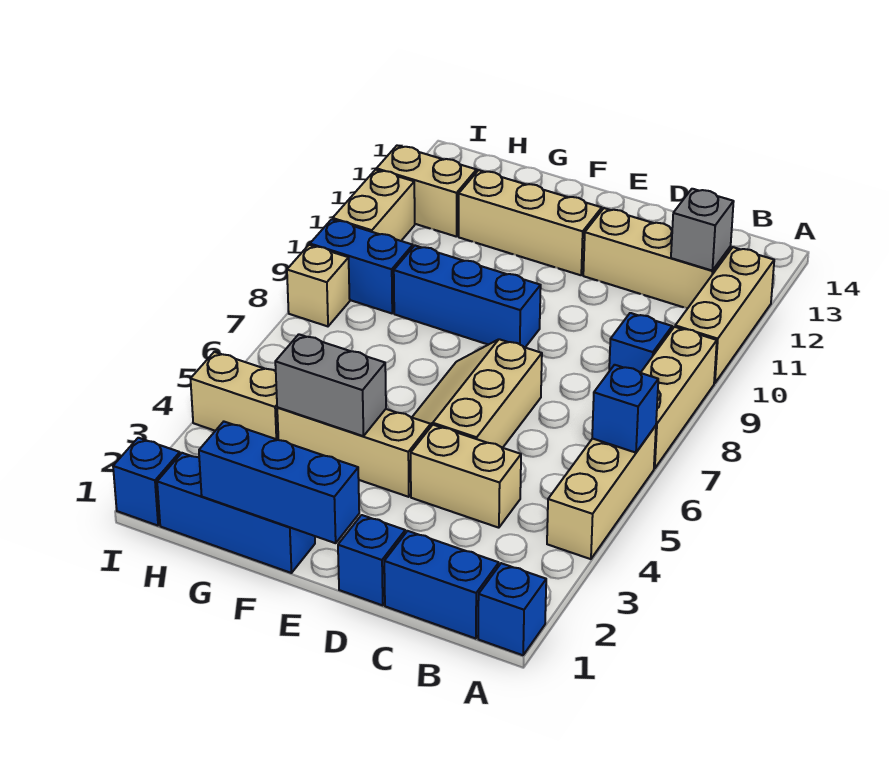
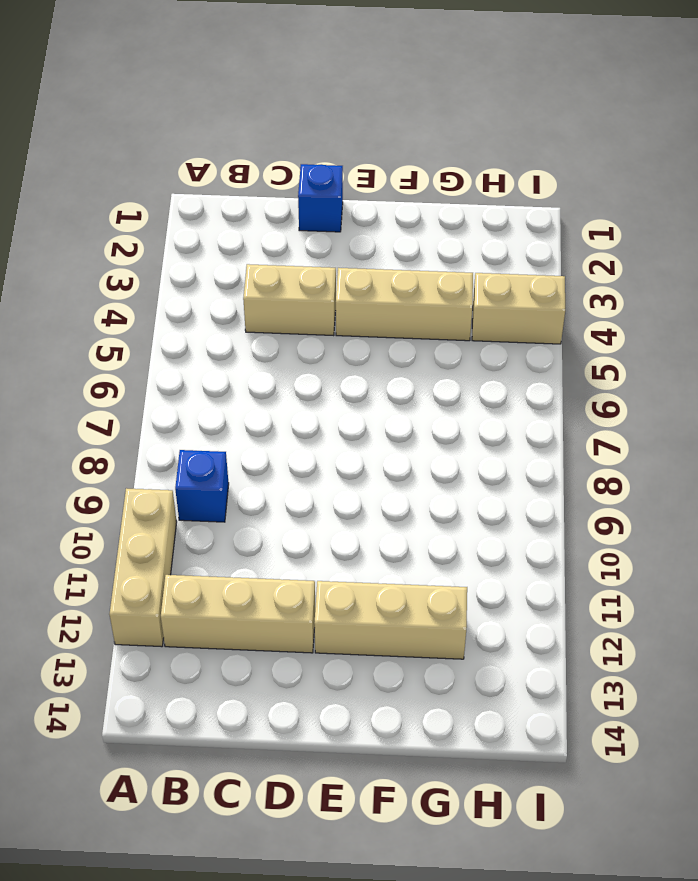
none -> blue 1x1 brick [478,563,546,655]
none -> tan 1x3 brick [547,426,656,559]
none -> tan 1x3 brick [641,327,717,469]

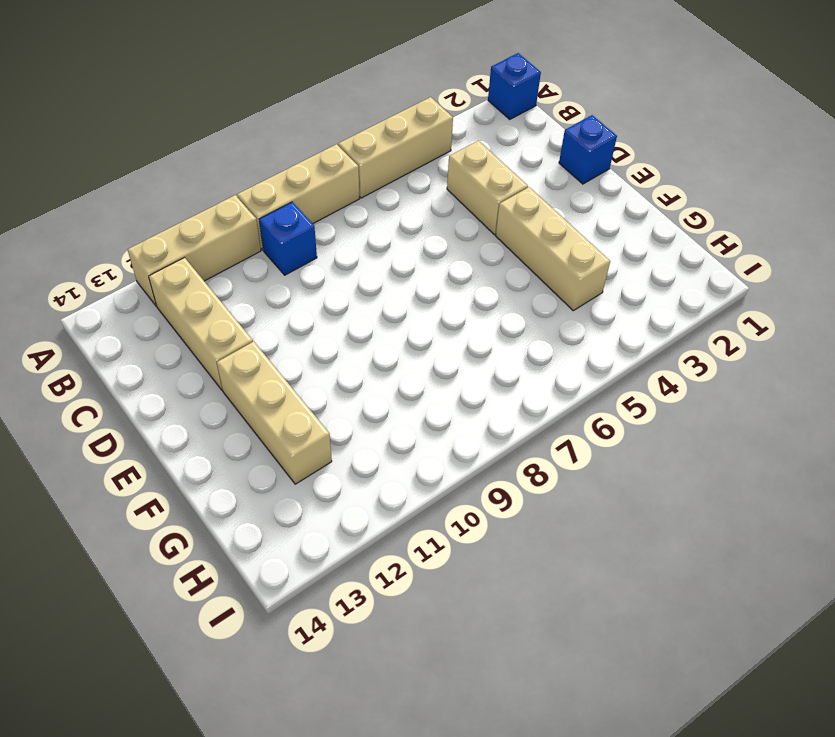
none -> blue 1x2 brick [384,531,499,639]
none -> tan 2x3 slope [412,339,542,448]
none -> blue 1x3 brick [394,246,541,347]

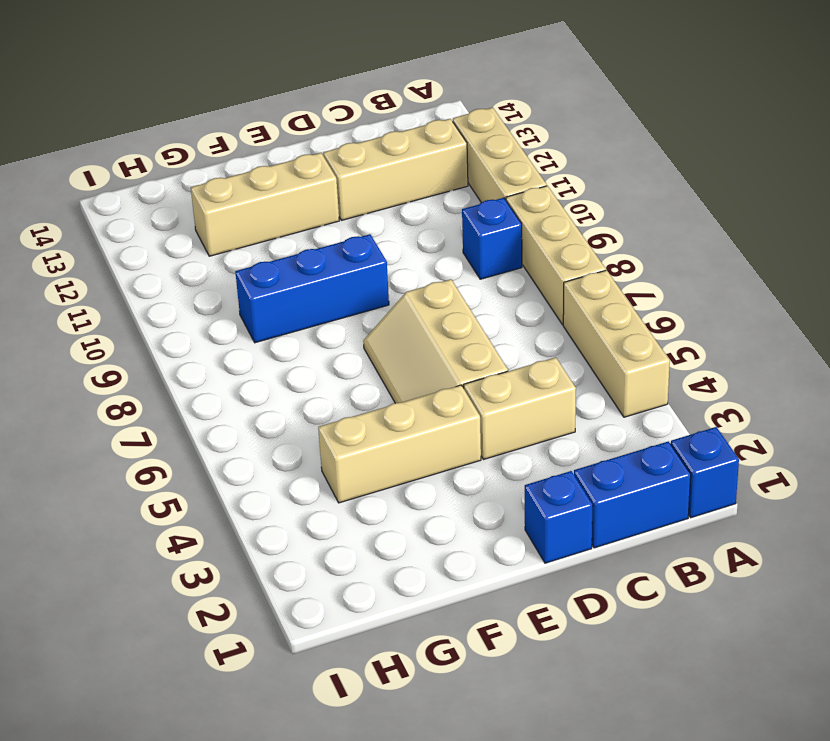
none -> blue 1x3 brick [157,453,315,573]
none -> tan 1x2 brick [191,352,278,440]
none -> blue 1x2 brick [310,219,413,313]

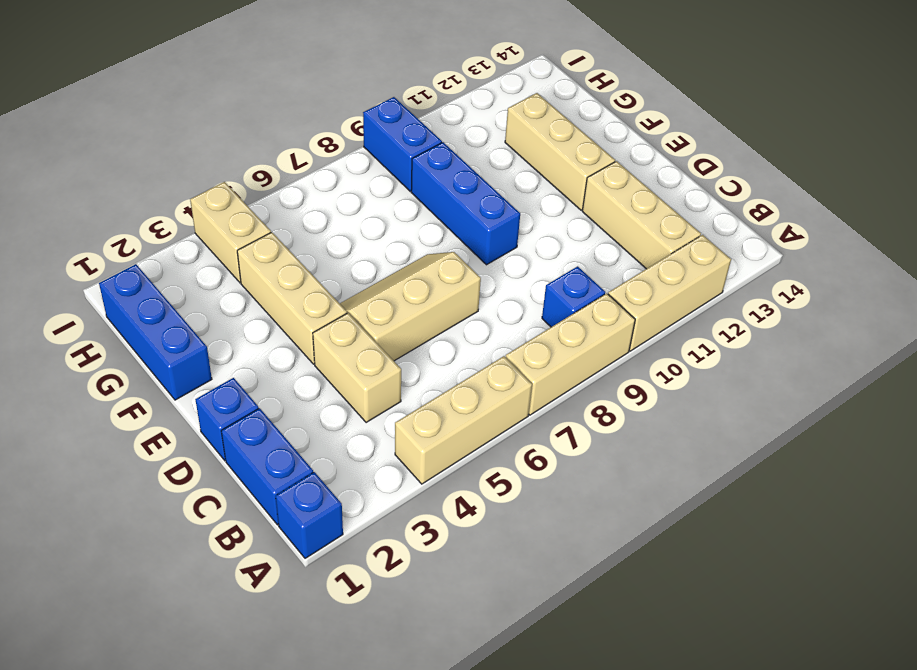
none -> tan 1x2 brick [377,146,477,237]
none -> blue 1x1 brick [113,438,180,526]
none -> tan 1x1 brick [287,245,350,326]

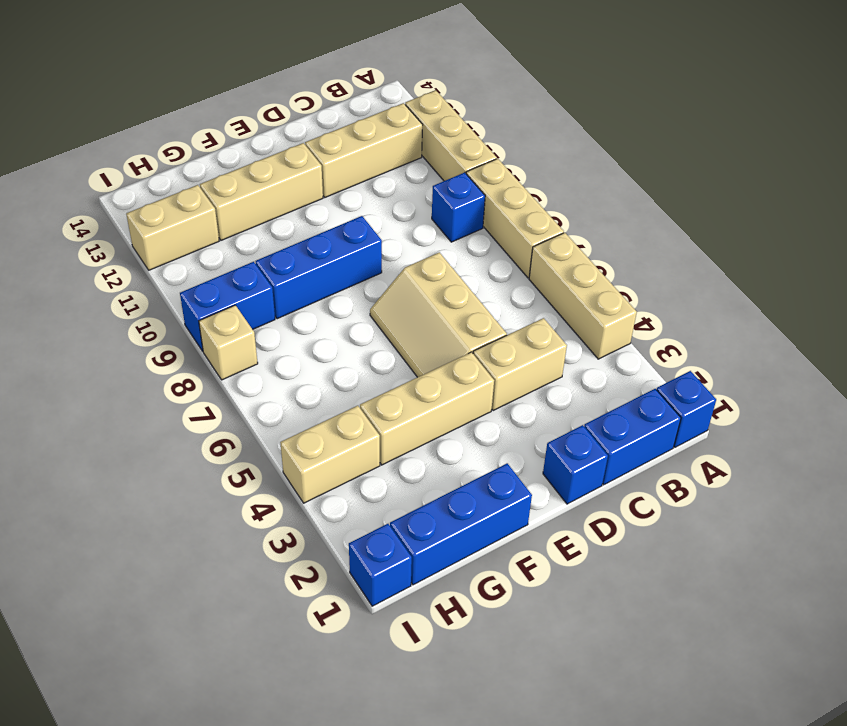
none -> tan 1x2 brick [333,170,415,241]
none -> blue 1x1 brick [592,365,658,453]
none -> grey 1x1 brick [671,189,734,271]

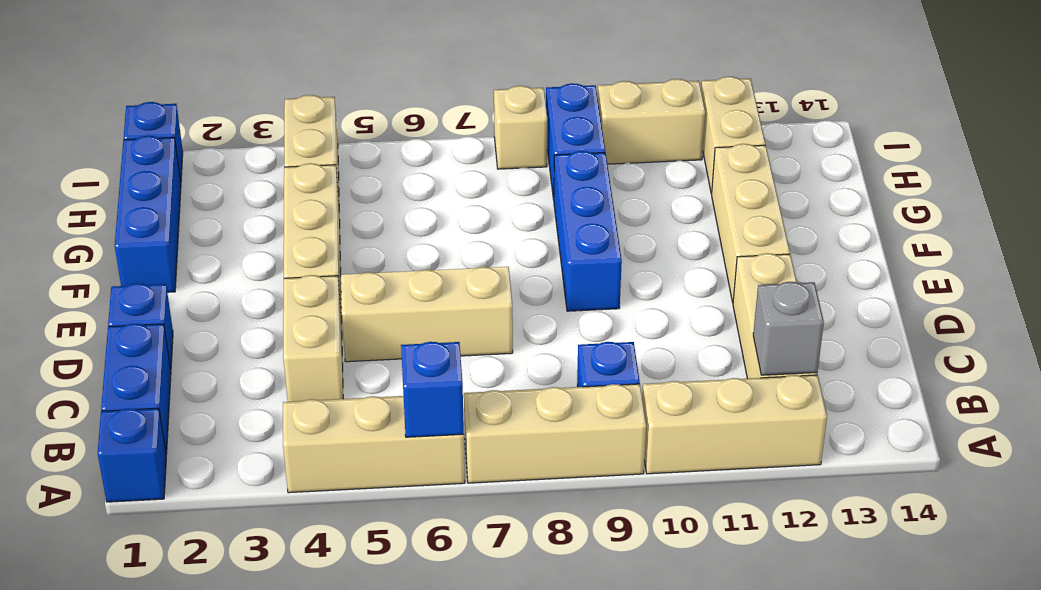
none -> blue 1x3 brick [199,422,359,543]
none -> grey 1x2 brick [275,334,386,436]

